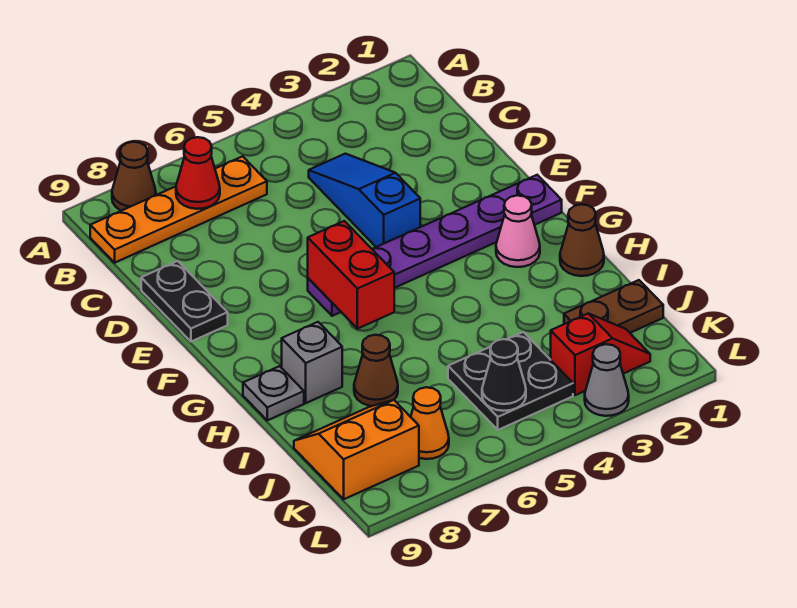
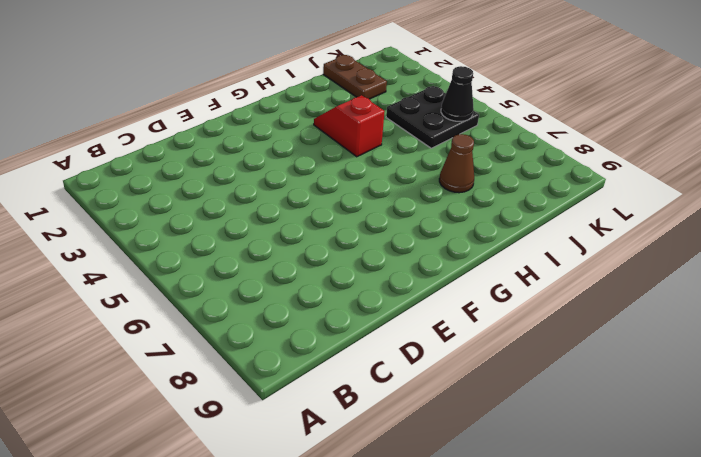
red 1x2 slope [314,95,385,157] -> red 1x2 slope moved to [551,313,650,395]
none -> brown 1x1 cone [112,142,156,211]
none -> orange 1x4 plate [90,156,267,263]
none -> blue 1x3 slope [309,154,420,247]

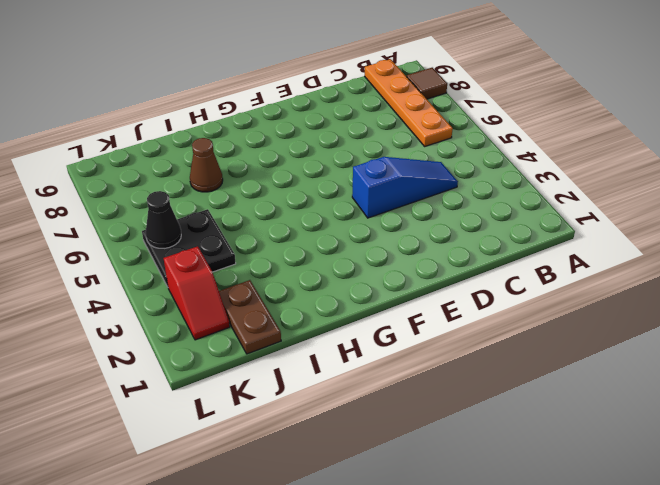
brown 1x1 tile [407,68,447,99] -> brown 1x1 cone [112,142,156,211]
none -> black 1x2 plate [141,261,228,342]
none -> purple 1x6 plate [308,175,562,316]
none -> pink 1x1 cone [496,195,540,267]

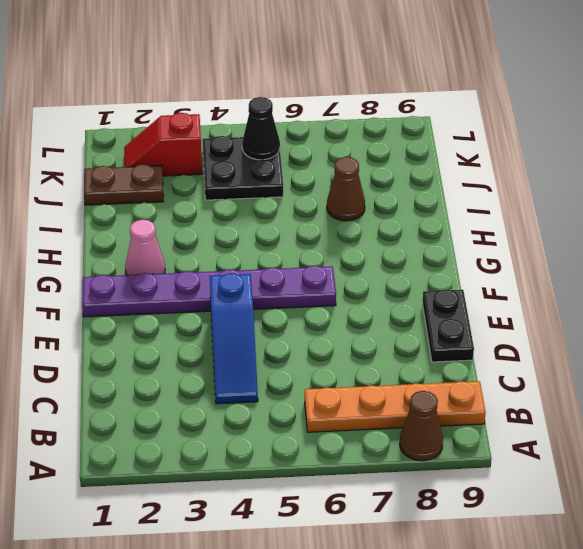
none -> brown 1x1 cone [560,204,604,276]
none -> grey 1x1 brick [282,322,342,403]
none -> grey 1x1 plate [243,366,304,420]

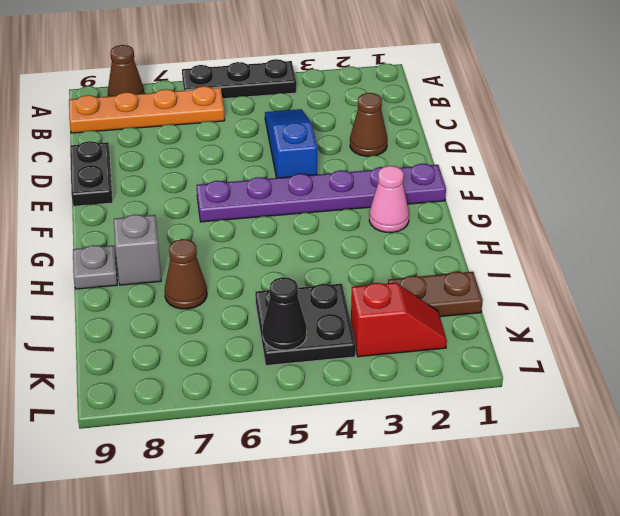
black 1x3 plate [182,59,296,99] -> none
brown 1x1 cone [350,93,387,156] -> brown 1x1 cone moved to [560,204,604,276]
none -> orange 2x2 slope [294,400,419,499]
none -> orange 1x1 cone [411,387,449,459]
none -> grey 1x1 cone [585,344,629,416]

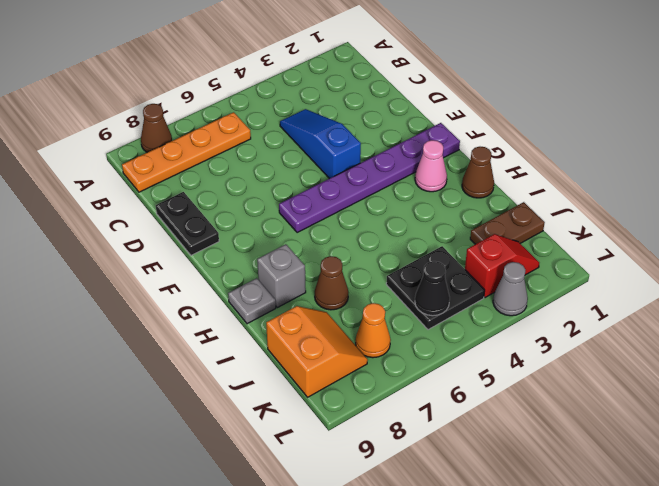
orange 2x2 slope [266,306,368,397] -> orange 2x2 slope turned to [294,400,419,499]
none -> red 1x1 cone [176,137,220,209]
none -> red 1x2 brick [308,221,394,329]

